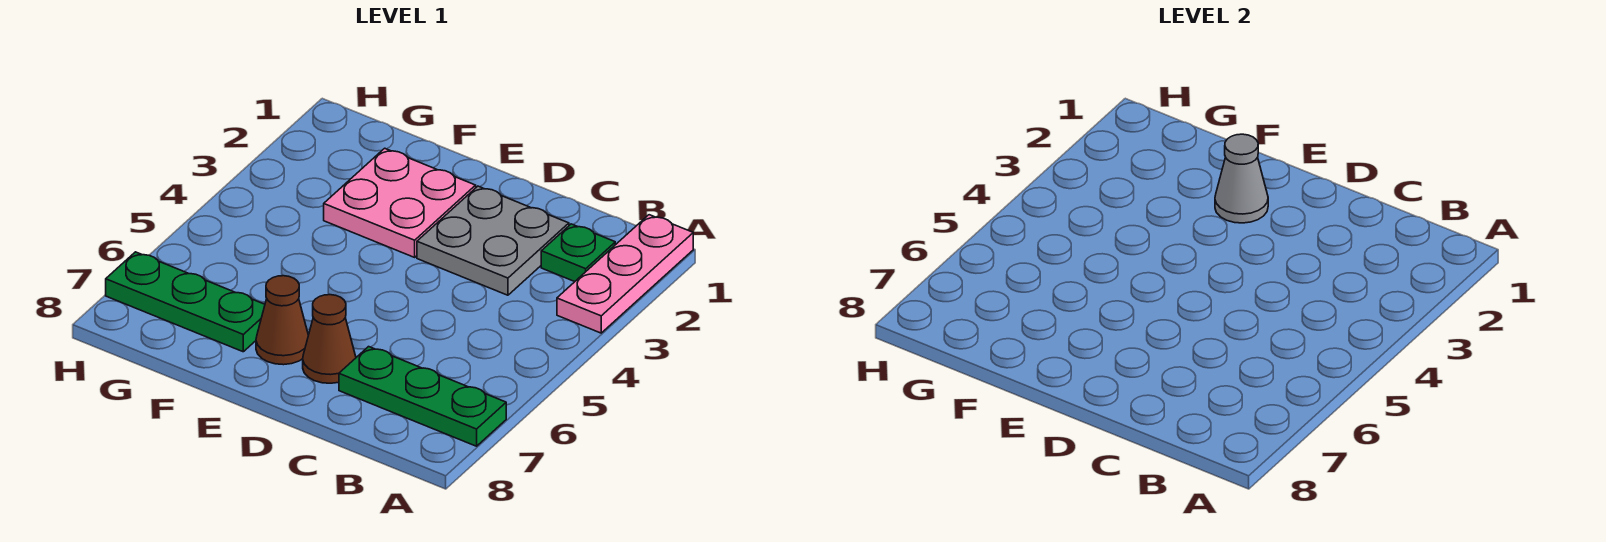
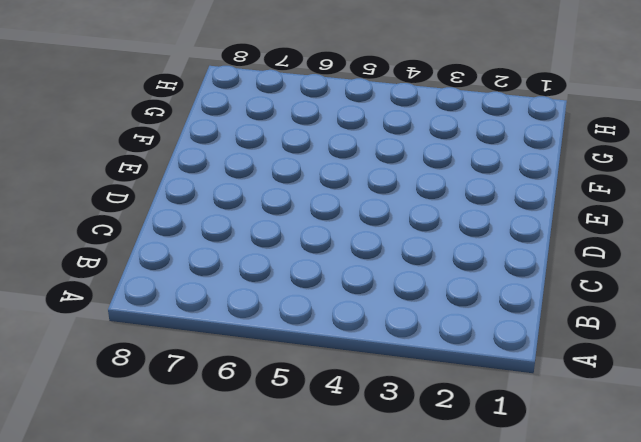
none -> pink 1x3 plate [557,215,693,333]
none -> green 1x3 plate [339,347,506,446]

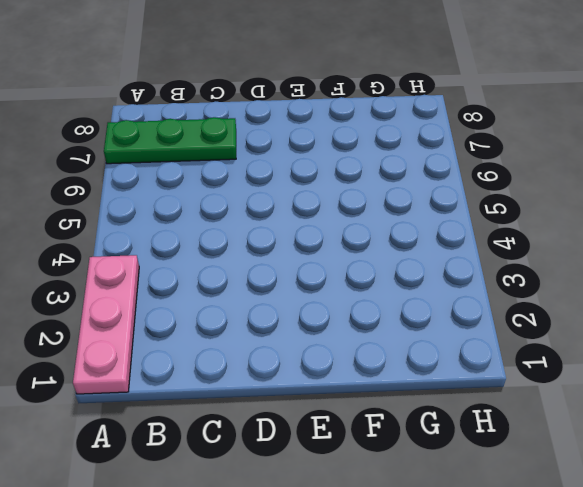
none -> green 1x1 plate [541,224,615,282]
none -> grey 2x2 plate [417,186,569,295]

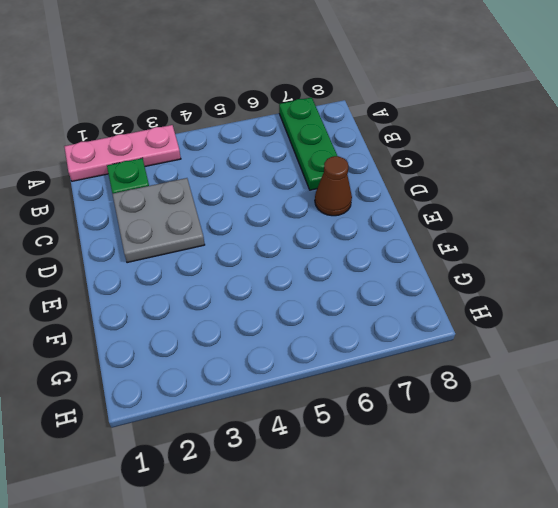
none -> pink 2x2 plate [324,148,476,257]
none -> brown 1x1 cone [256,276,308,365]

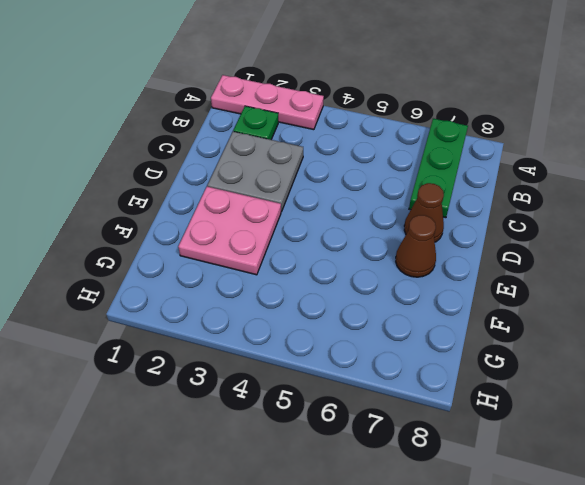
none -> green 1x3 plate [106,252,265,352]
none -> grey 1x1 cone [1215,134,1268,223]

